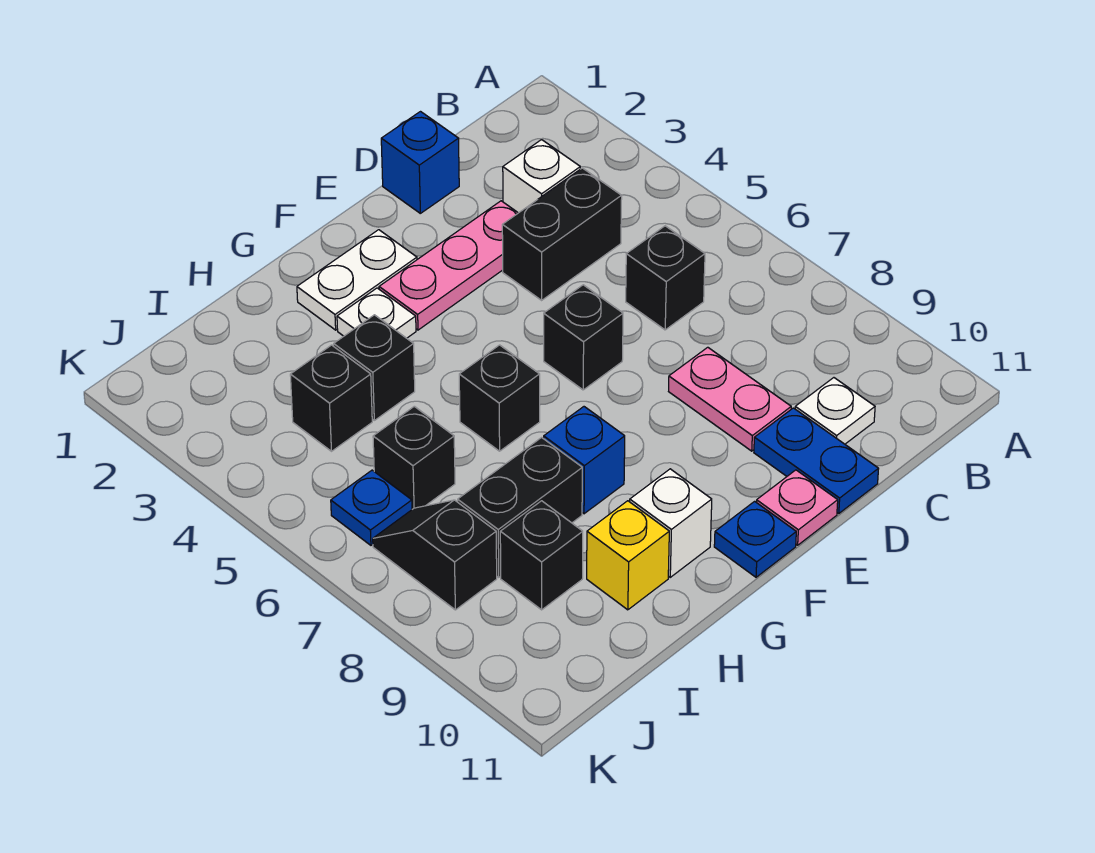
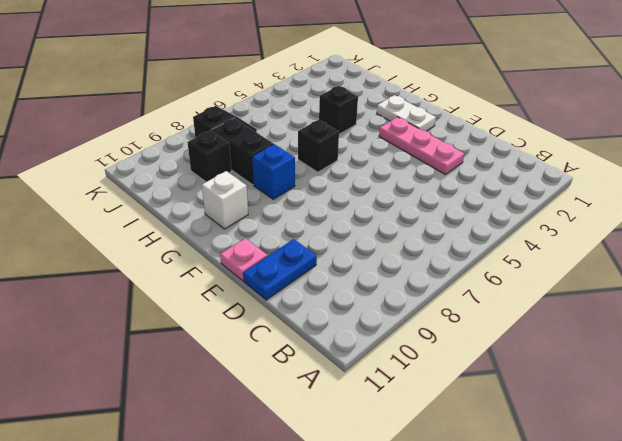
none -> white 1x1 brick [503,140,580,213]
none -> black 1x2 brick [502,168,622,300]
none -> black 1x1 brick [626,226,705,330]

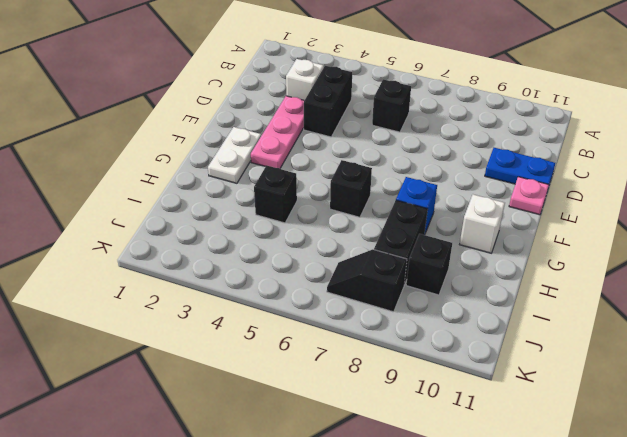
none -> white 1x1 plate [795,378,875,444]
none -> blue 1x1 brick [381,112,459,213]
none -> pink 1x2 plate [669,347,791,451]

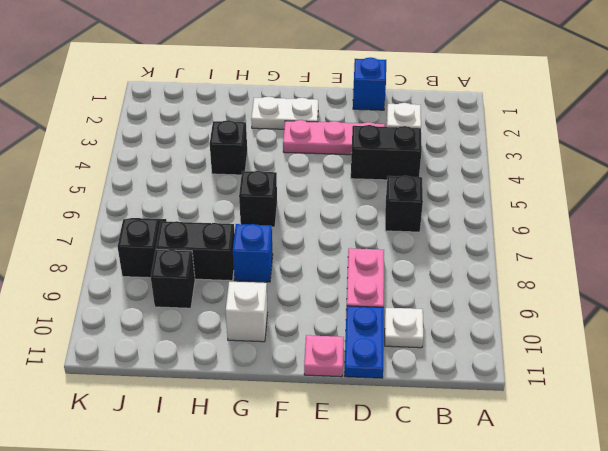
none -> black 1x1 brick [544,285,623,390]
none -> blue 1x1 plate [714,501,796,577]
none -> white 1x1 plate [337,288,416,338]

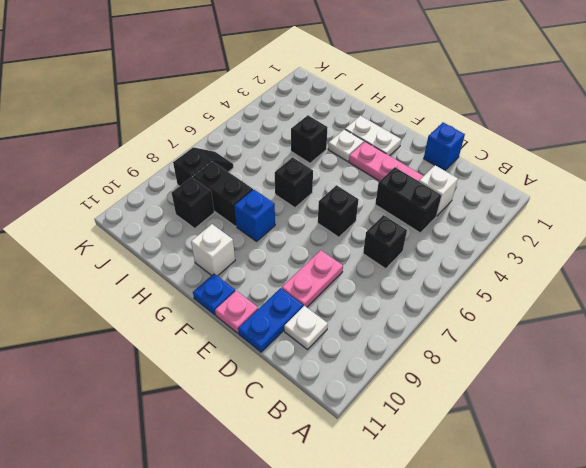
none -> yellow 1x1 brick [587,501,669,610]
none -> black 1x1 brick [290,345,372,451]
none -> black 1x1 brick [373,406,455,509]

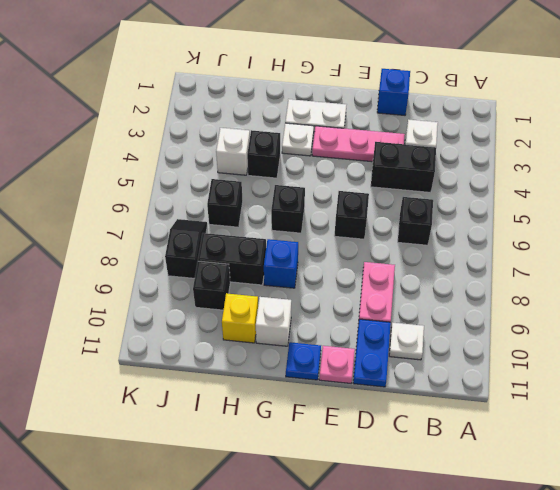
white 1x1 brick [216,128,250,175] -> black 1x1 brick [290,345,372,451]
none -> blue 1x1 plate [331,470,412,545]

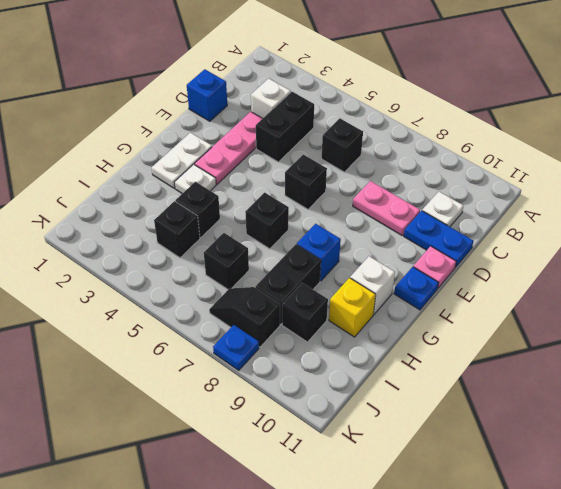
blue 1x1 plate [213,325,259,370] -> blue 1x1 plate moved to [331,470,412,545]

